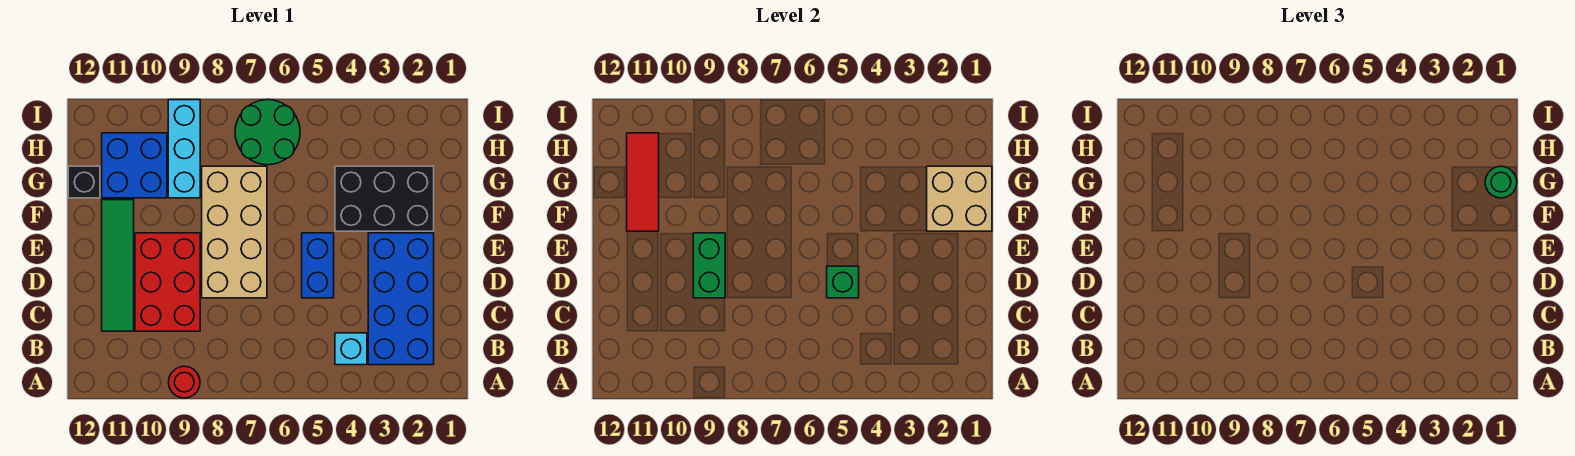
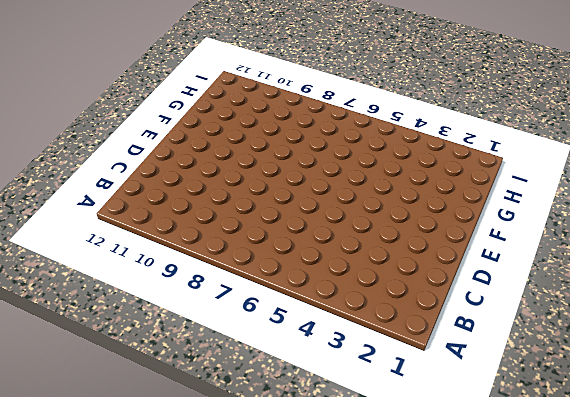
none -> red 1x1 round brick [168,366,200,398]
none -> blue 2x4 brick [368,233,434,365]
none -> cyan 1x1 brick [335,333,367,365]

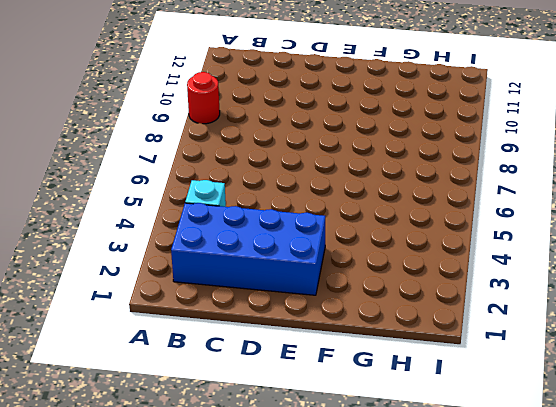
none -> red 2x3 brick [135,233,200,331]
none -> green 1x4 tile [102,200,134,331]
none -> blue 1x2 brick [302,233,334,298]

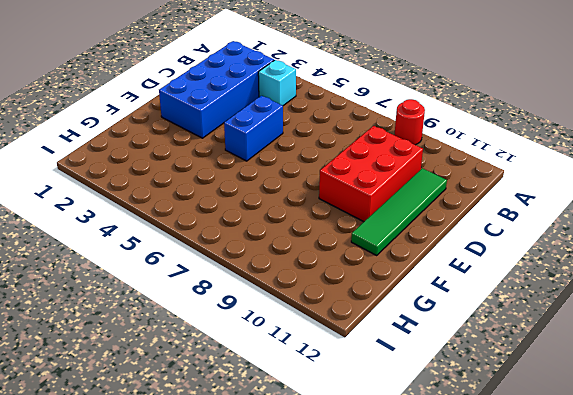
none -> tan 2x4 brick [202,166,267,298]
none -> black 2x3 brick [335,166,434,231]
none -> cyan 1x3 brick [168,100,200,198]

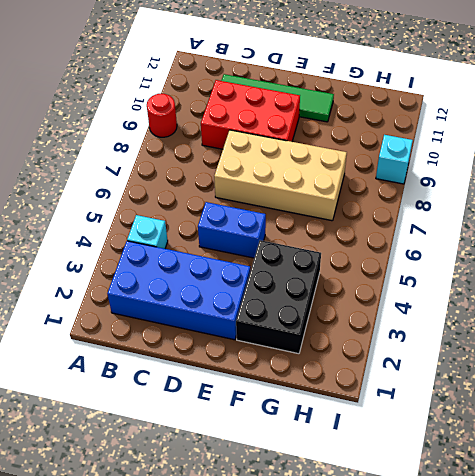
cyan 1x1 brick [376,135,413,184] -> cyan 1x3 brick [168,100,200,198]
none -> blue 2x2 brick [102,133,167,198]
none -> black 1x1 brick [68,166,100,198]
none -> green 2x2 round brick [235,100,300,165]

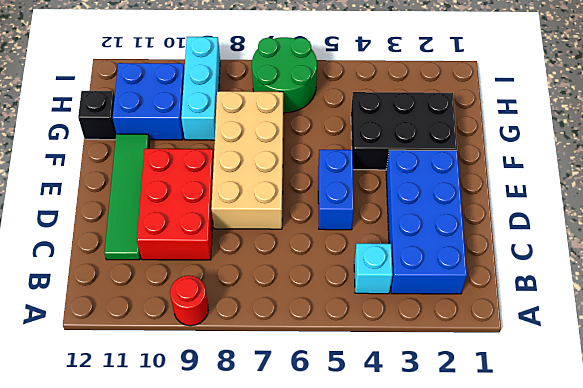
none -> green 1x1 brick [827,266,859,298]
none -> green 1x2 brick [693,233,725,298]
none -> tan 2x2 brick [927,166,992,231]

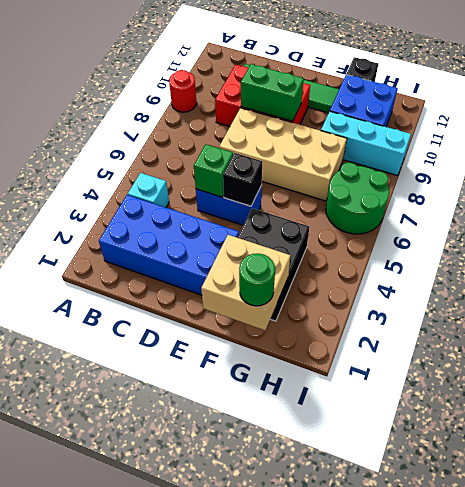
black 1x1 brick [223,153,262,206] -> none
none -> red 1x3 tile [627,133,659,231]

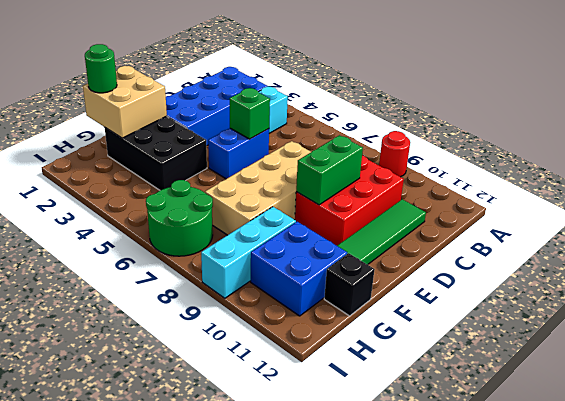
none -> red 1x3 tile [627,133,659,231]

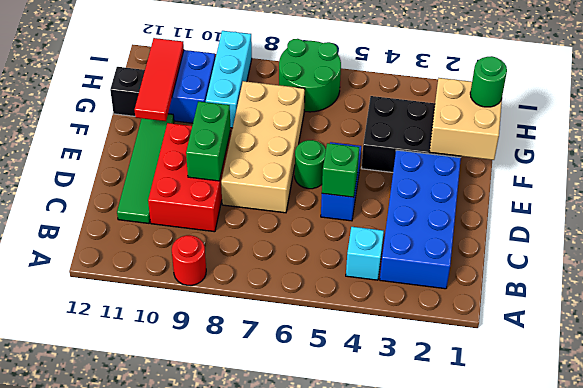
green 1x1 round brick [295,140,326,189] -> none

